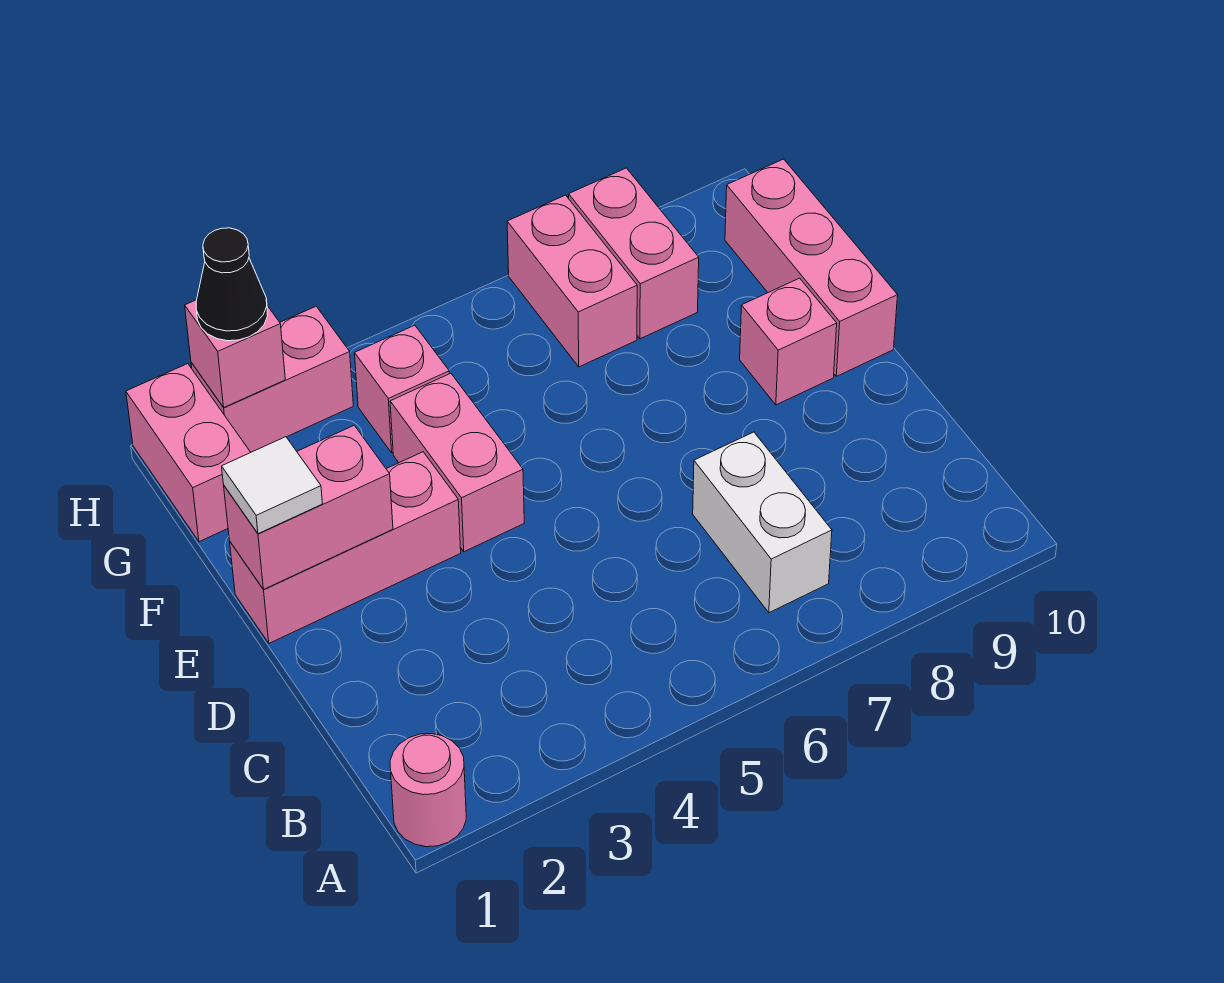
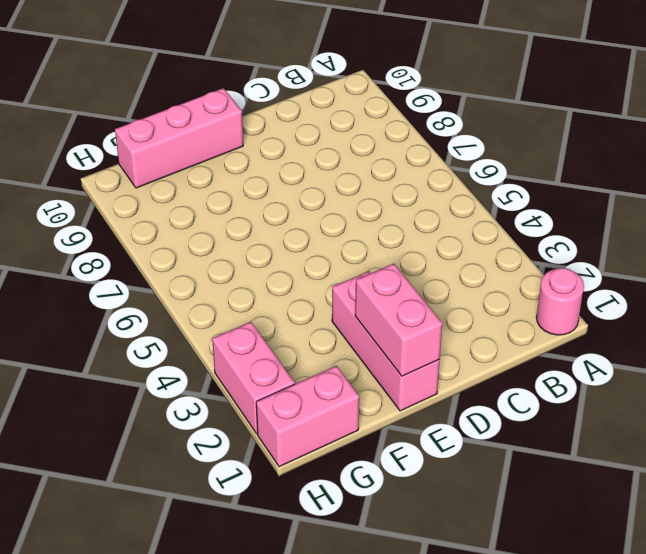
none -> white 1x2 brick [693,432,832,613]
none -> pink 1x2 brick [390,373,524,552]
none -> pink 1x1 brick [740,278,837,405]

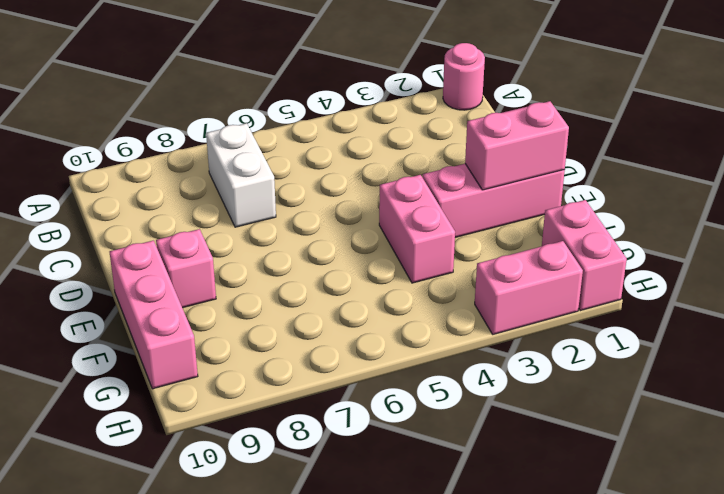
none -> pink 1x1 brick [355,325,449,453]
none -> pink 1x2 brick [507,195,637,367]
none -> pink 1x2 brick [569,168,699,339]

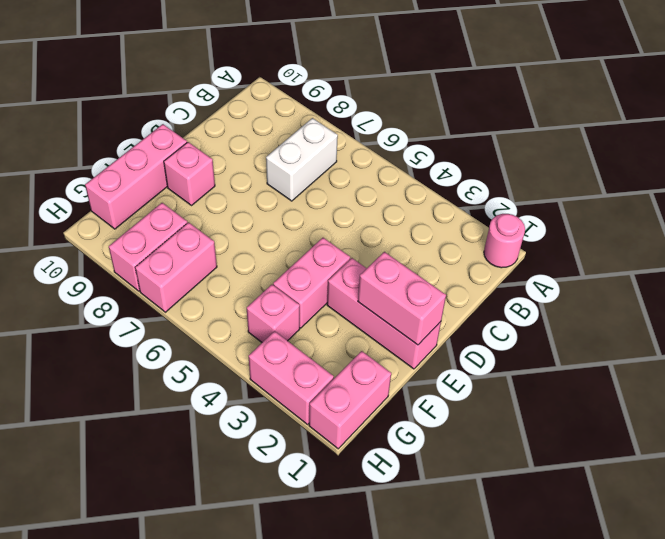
none -> pink 1x1 brick [185,300,285,407]
none -> white 1x1 tile [222,437,322,534]
none -> black 1x1 cone [196,228,268,341]

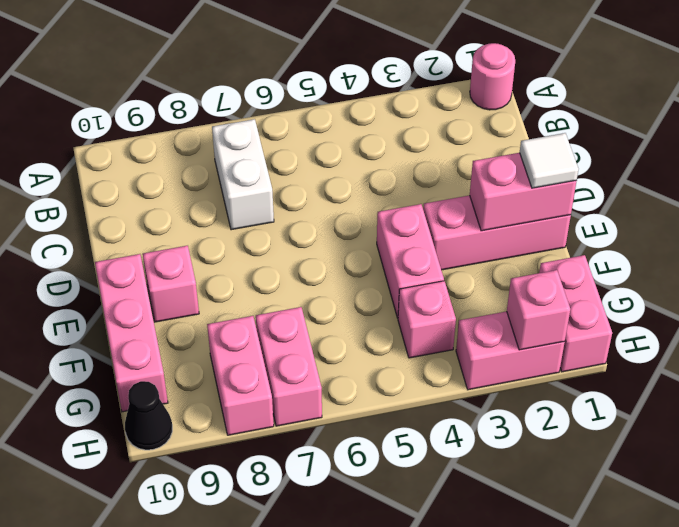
black 1x1 cone [125,381,172,450] -> black 1x1 cone moved to [196,228,268,341]

